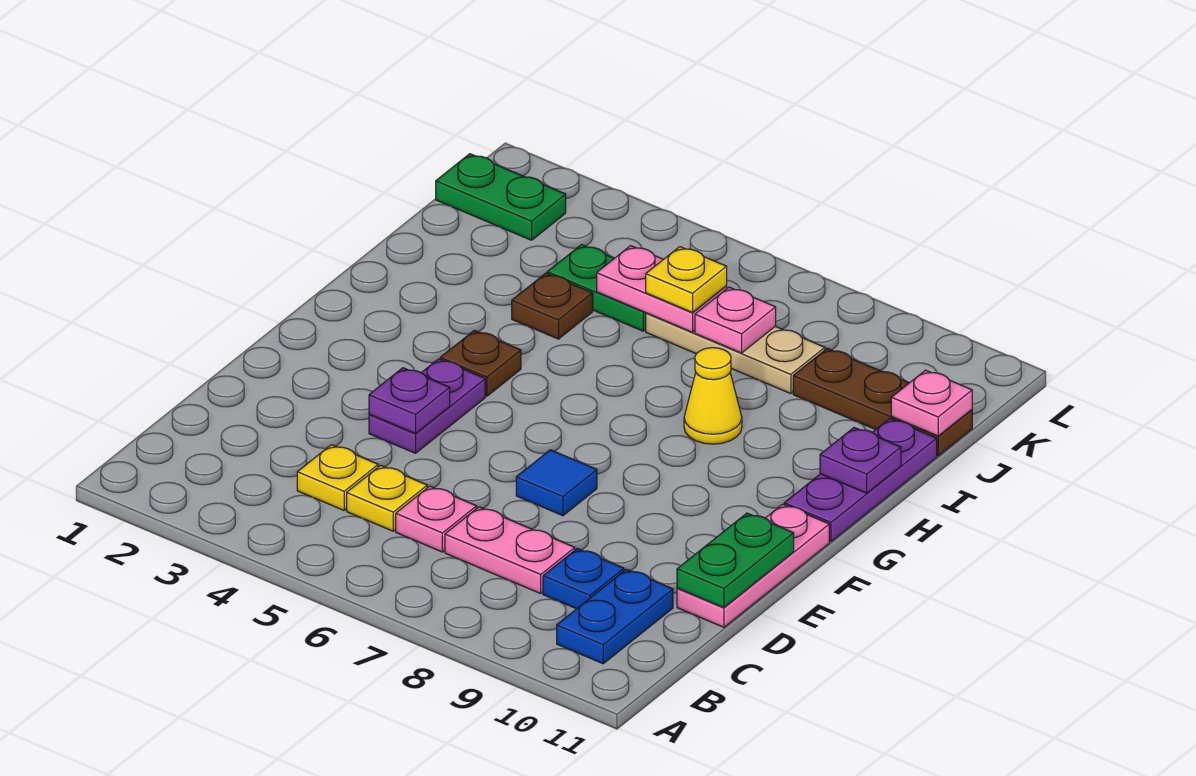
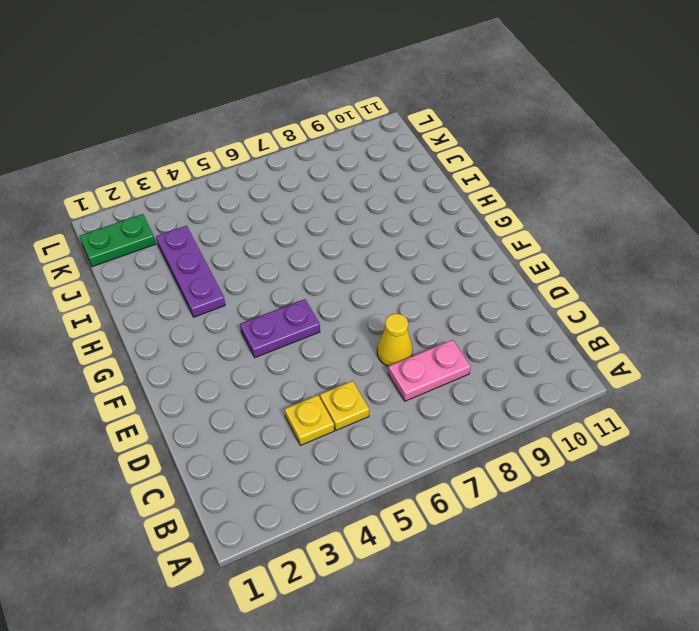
yellow 1x1 cone [377,314,413,366] -> yellow 1x1 cone moved to [684,348,742,444]
purple 1x2 plate [240,299,320,358] -> purple 1x2 plate turned to [369,359,485,453]
purple 1x3 plate [156,226,225,317] -> purple 1x3 plate moved to [784,419,937,542]
none -> blue 1x2 plate [557,569,673,664]
none -> pink 1x1 plate [396,486,476,552]
none -> blue 1x1 plate [543,549,624,609]

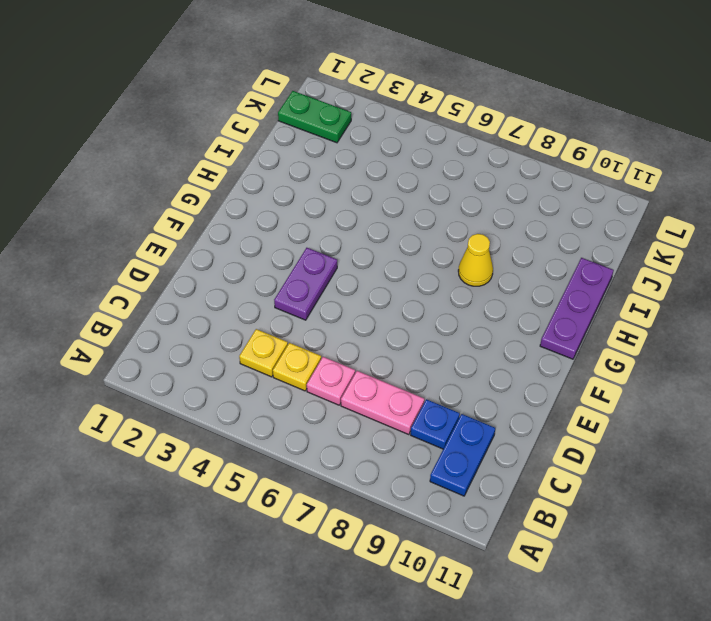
none -> pink 1x3 plate [677,504,829,627]
none -> blue 1x1 tile [516,450,597,516]
none -> brown 1x1 plate [440,330,521,396]

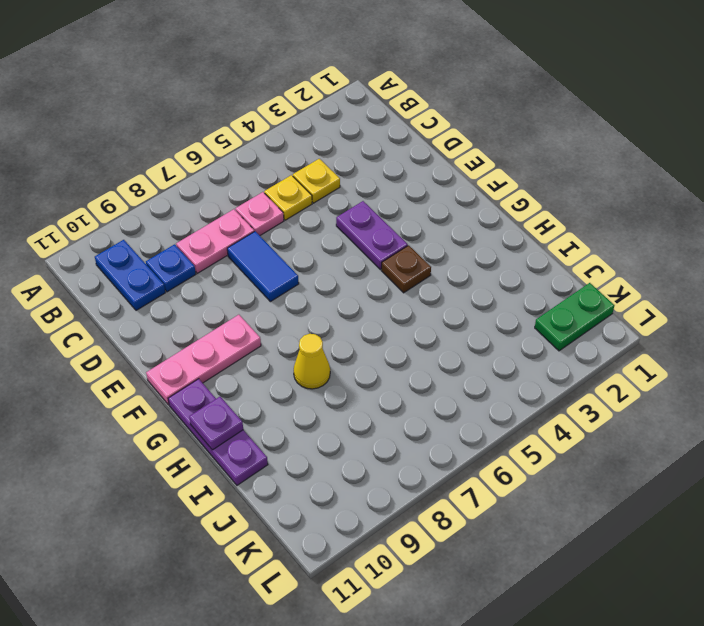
blue 1x2 tile [227,231,299,302] -> blue 1x1 tile [516,450,597,516]
pink 1x3 plate [146,315,261,405] -> pink 1x3 plate turned to [677,504,829,627]
none -> brown 1x1 plate [512,273,593,339]
none -> green 1x2 plate [547,245,646,331]
none -> tan 1x3 plate [646,313,825,394]

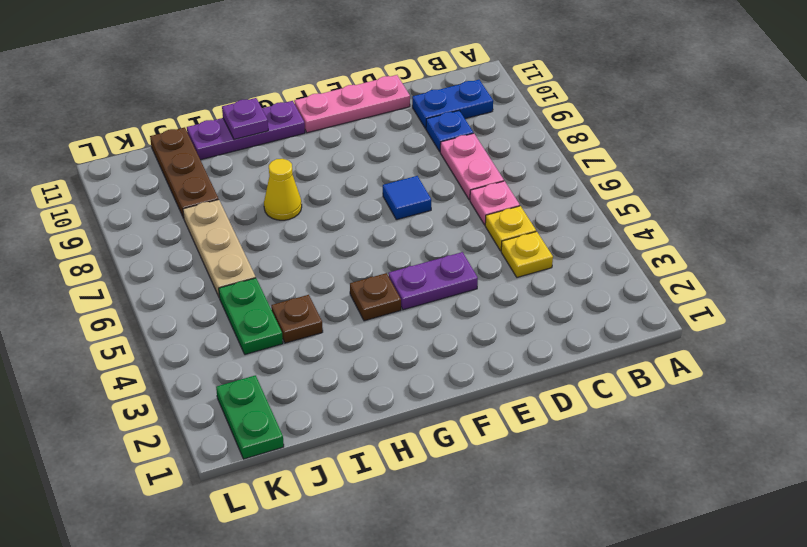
none -> green 1x2 plate [677,513,794,608]
none -> purple 1x1 plate [369,368,450,434]
none -> pink 1x2 plate [597,246,727,332]

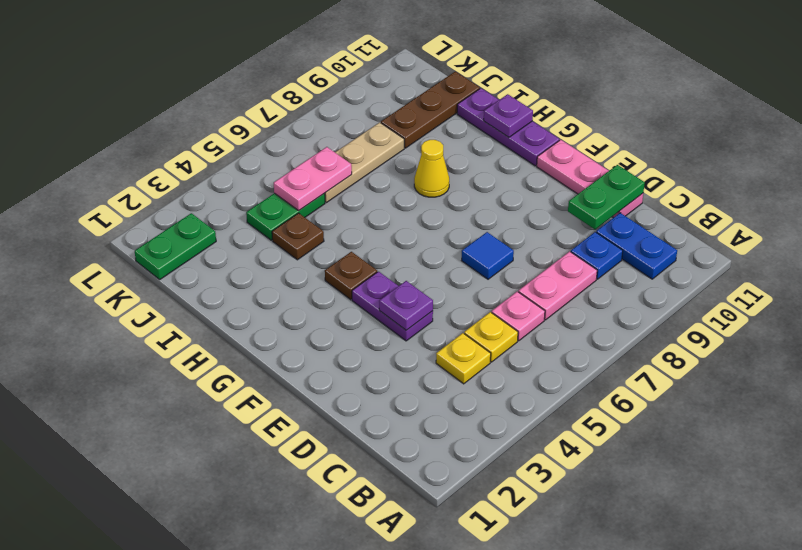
green 1x2 plate [568,165,645,229] -> green 1x2 plate turned to [677,513,794,608]
none -> pink 1x1 plate [695,287,776,353]
none -> pink 1x1 plate [891,370,972,436]
none -> yellow 1x1 plate [646,247,727,312]

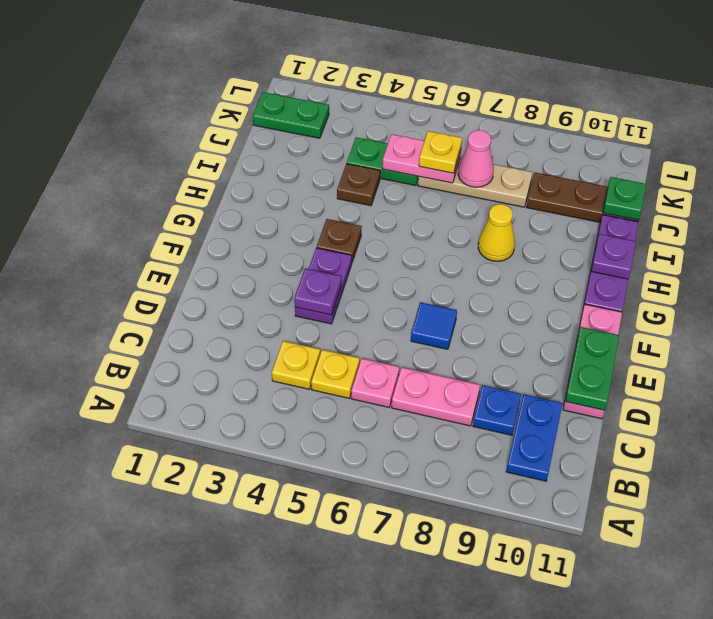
pink 1x1 cone [458,130,494,187] -> pink 1x1 plate [695,287,776,353]
green 1x1 plate [603,177,646,220] -> pink 1x1 plate [891,370,972,436]

